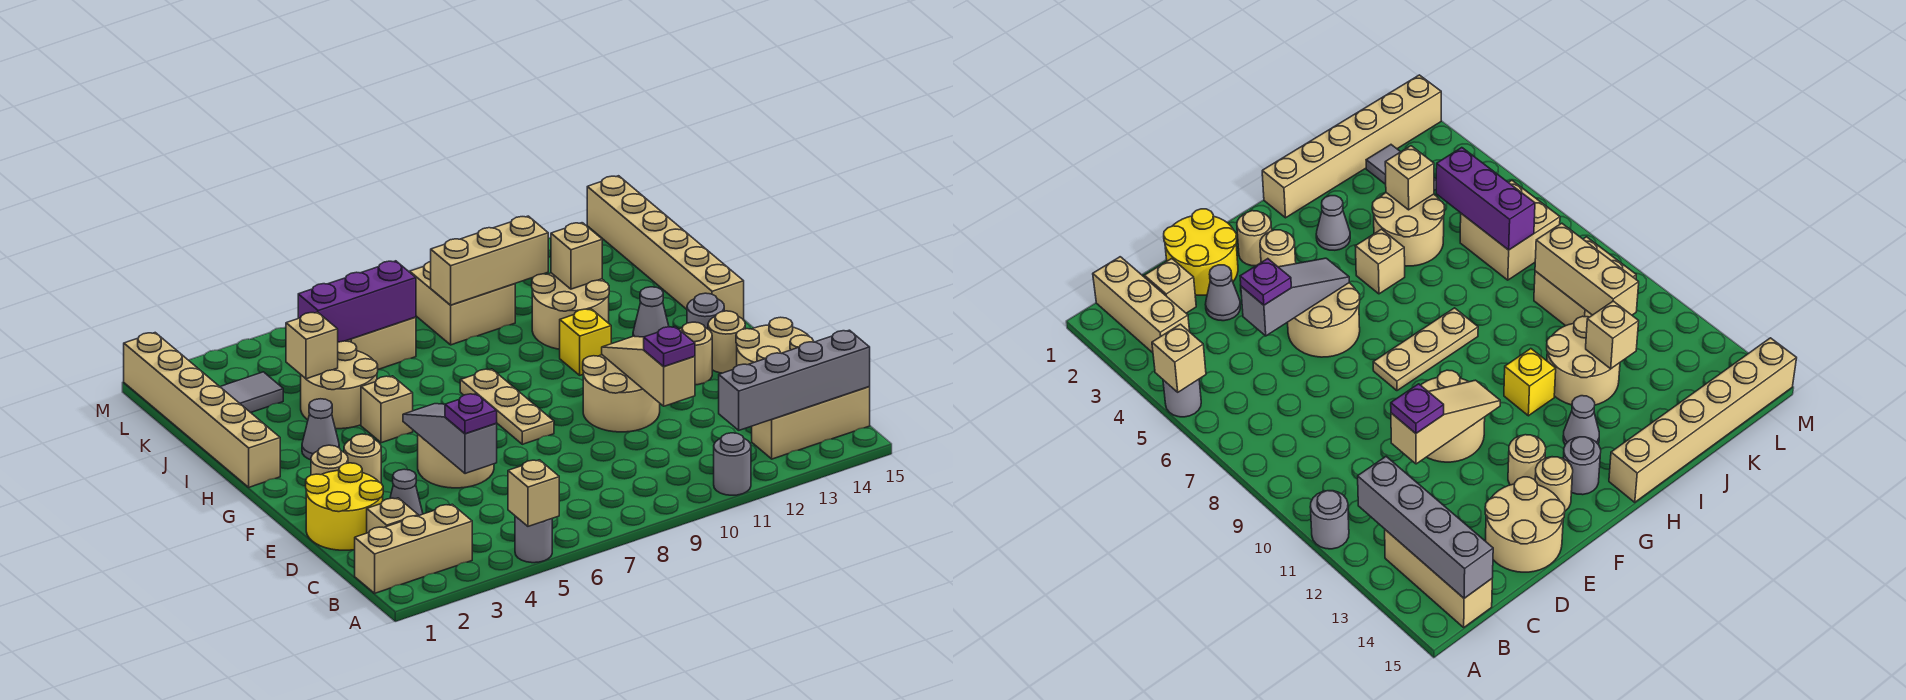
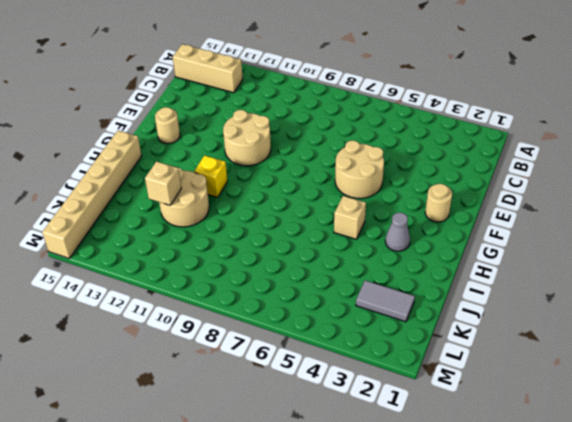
none -> grey 1x1 round brick [515,516,552,563]
none -> grey 1x1 round brick [714,433,751,495]
none -> tan 1x3 brick [355,504,472,593]
none -> tan 1x1 brick [367,498,418,533]

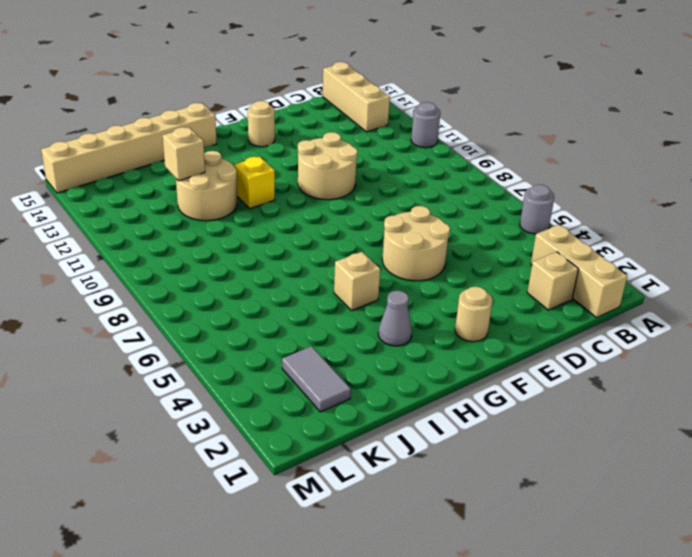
none -> yellow 2x2 round brick [306,463,383,550]
none -> grey 1x1 cone [390,469,423,516]
none -> tan 2x2 round brick [736,317,814,366]
none -> tan 1x1 round brick [344,434,381,483]

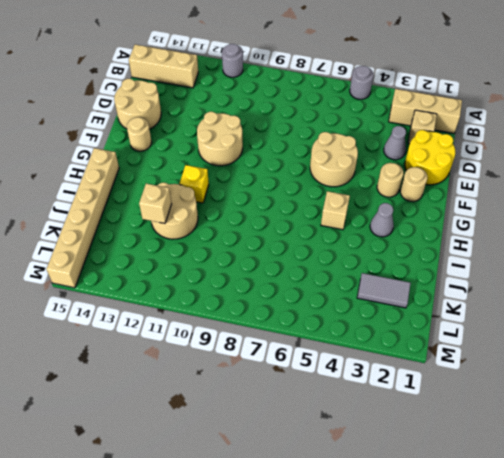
none -> tan 1x3 plate [460,369,554,444]
none -> tan 1x1 round brick [679,322,712,385]
none -> grey 1x1 round brick [687,293,724,329]
none -> tan 1x6 brick [124,333,280,487]

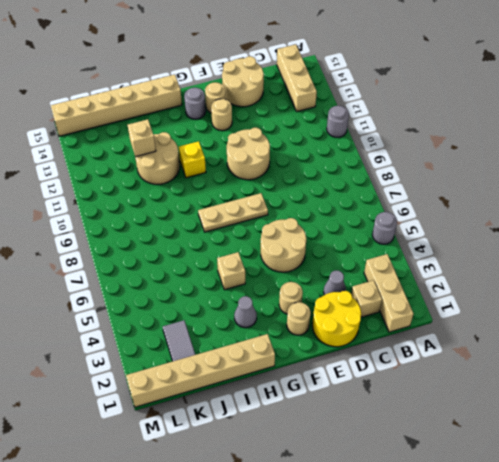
none -> grey 1x1 cone [633,287,669,337]
none -> tan 2x2 round brick [301,341,378,429]
none -> tan 2x2 brick [346,317,416,370]
none -> tan 2x2 brick [410,262,515,345]

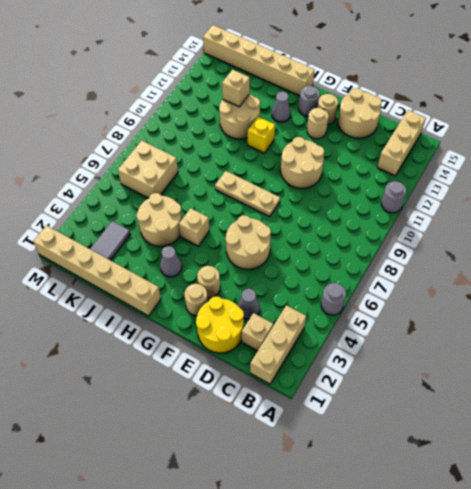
none -> tan 2x2 brick [410,262,515,345]
none -> tan 1x1 brick [508,460,559,526]
none -> grey 1x4 brick [719,330,870,430]
none -> grey 1x3 slope [403,404,497,474]

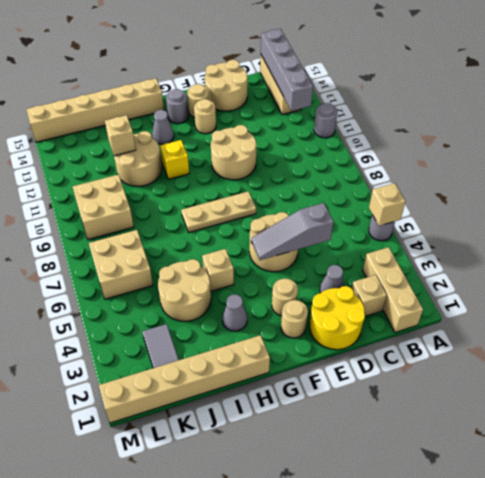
none -> tan 1x3 slope [602,336,695,406]
none -> tan 1x1 brick [286,312,338,379]
none -> purple 1x3 brick [298,261,416,342]
none -> tan 1x3 brick [431,216,548,305]

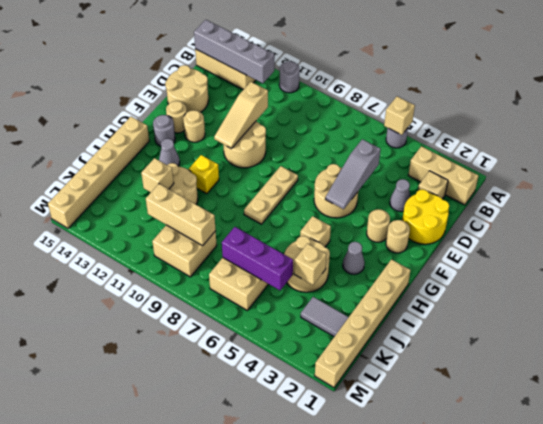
none -> purple 1x1 plate [445,394,497,434]
none -> purple 1x1 plate [644,327,695,367]

